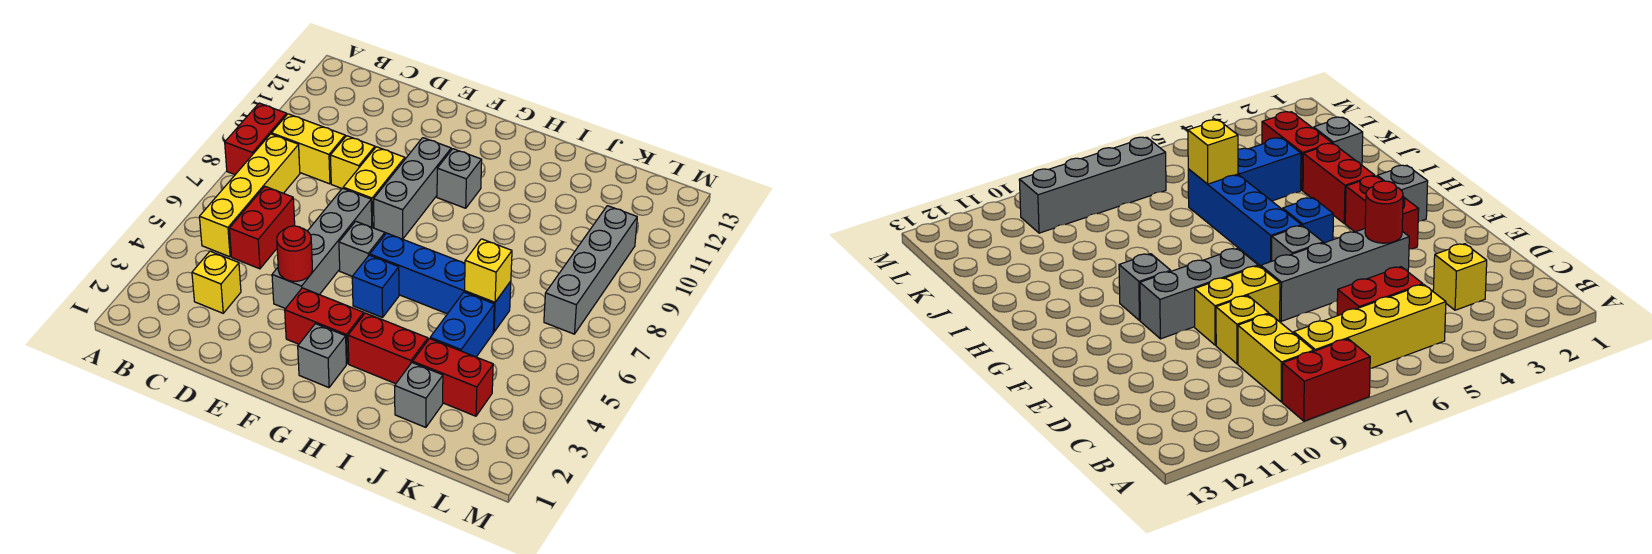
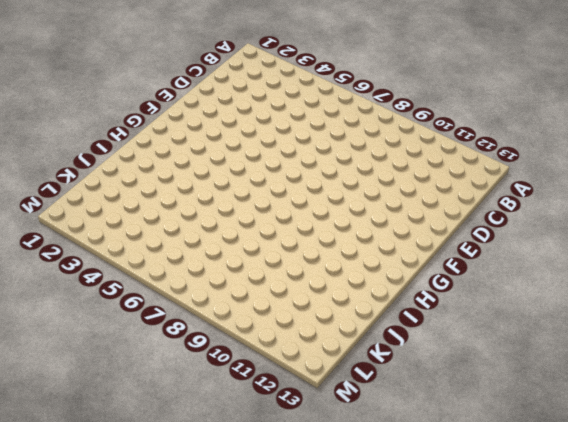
none -> red 1x2 brick [225,103,287,175]
none -> yellow 1x4 brick [199,134,300,257]
none -> yellow 1x2 brick [272,114,345,184]

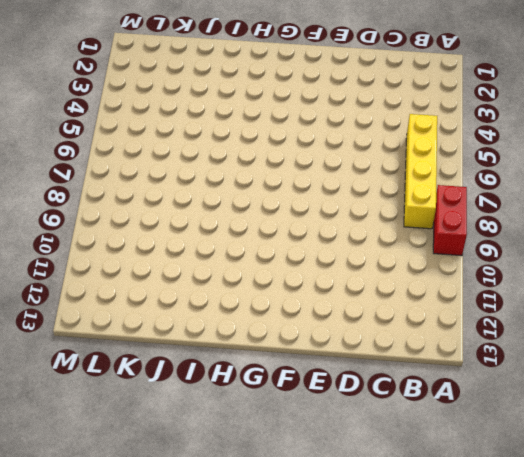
none -> yellow 1x2 brick [272,114,345,184]
none -> yellow 1x1 brick [192,251,241,313]
none -> red 1x2 brick [229,187,295,269]

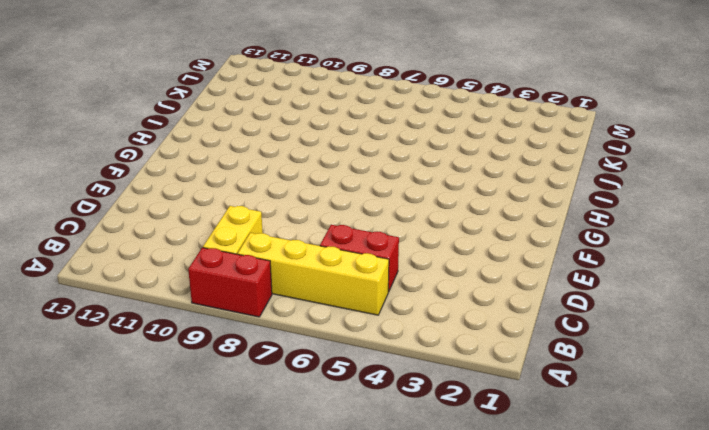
none -> yellow 1x1 brick [192,251,241,313]
none -> yellow 1x1 brick [330,136,375,188]
none -> grey 1x4 brick [272,188,372,309]

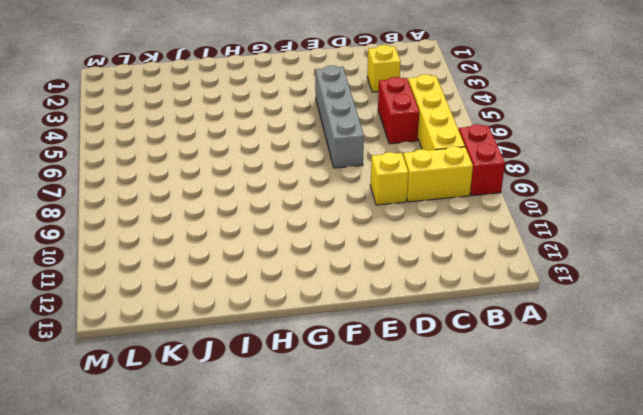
none -> yellow 1x2 brick [343,147,405,228]
none -> red 1x2 brick [285,288,364,364]
none -> grey 1x1 brick [339,221,385,276]

